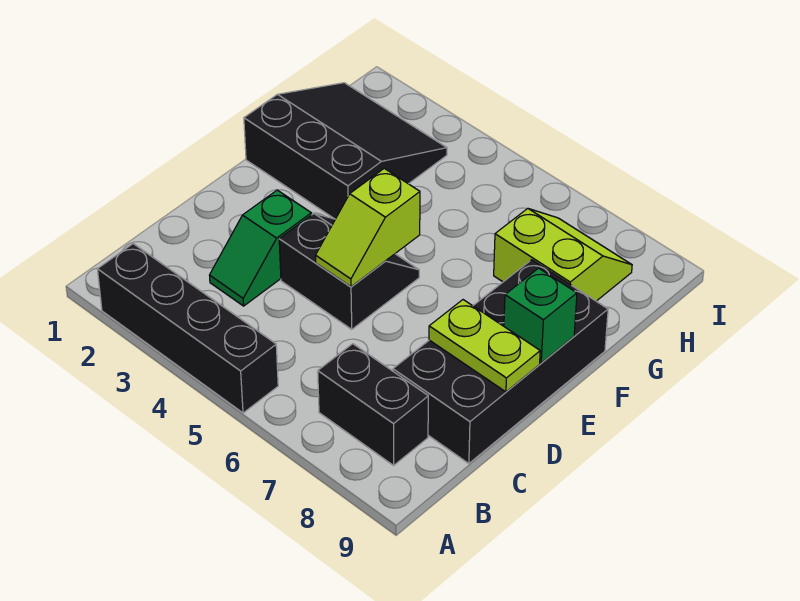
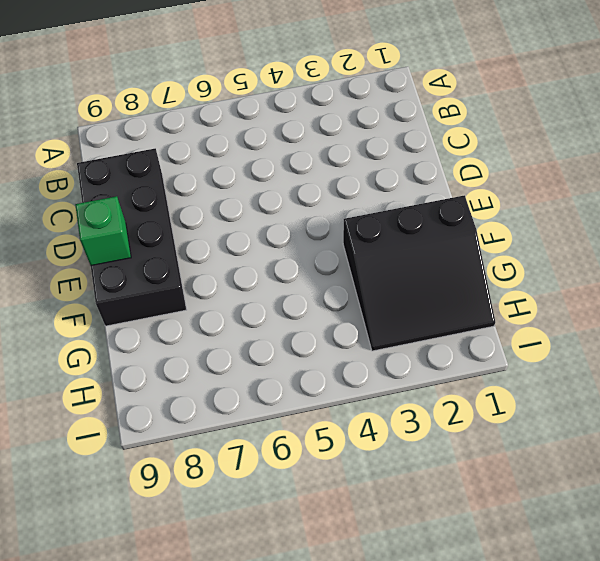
none -> black 1x4 brick [97,244,278,413]
none -> black 1x2 brick [318,344,428,465]

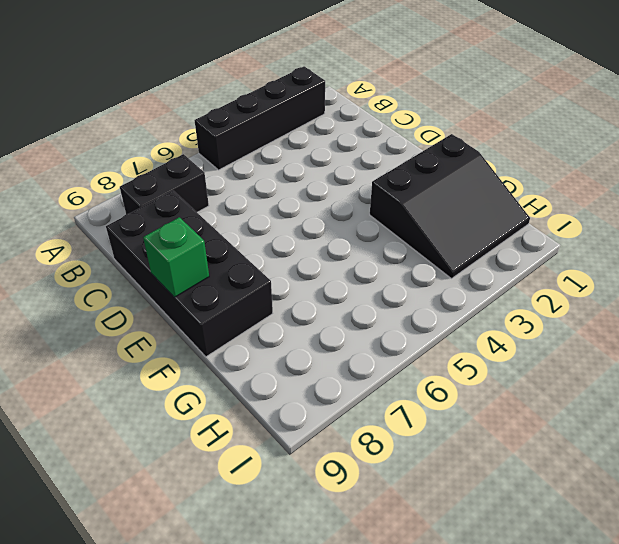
none -> green 1x2 slope [209,190,311,306]
none -> black 2x2 slope [279,214,419,329]

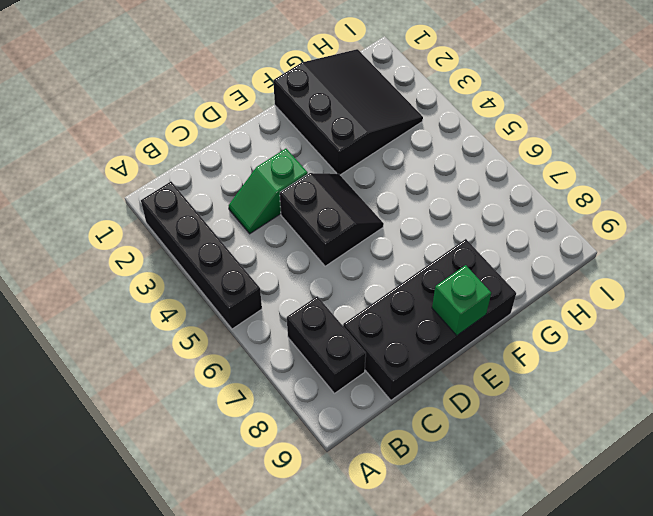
none -> lime 2x2 slope [494,209,632,301]
none -> lime 1x2 slope [315,168,420,287]

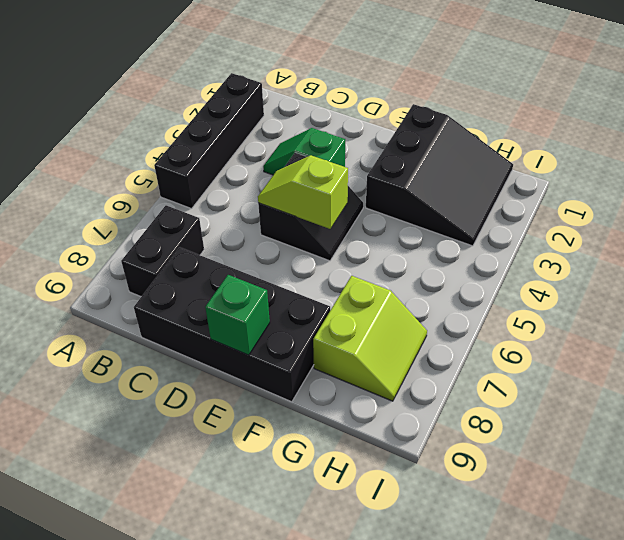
none -> lime 1x2 plate [429,300,540,392]

